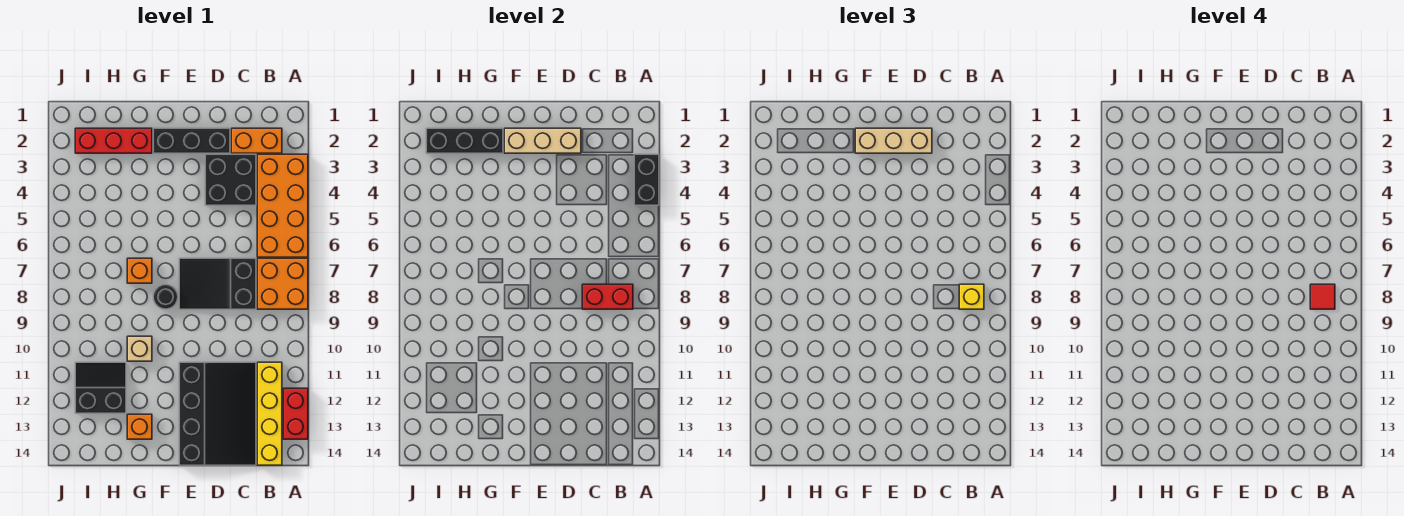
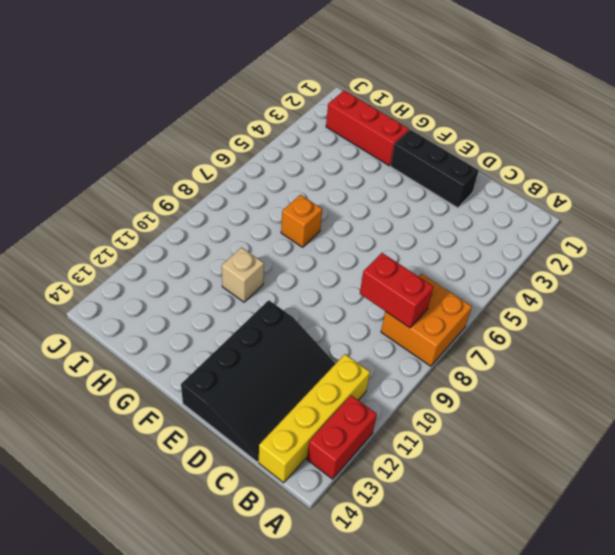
none -> orange 2x4 brick [257,154,308,257]
none -> orange 1x2 brick [231,128,282,153]
none -> black 2x2 brick [205,154,256,205]

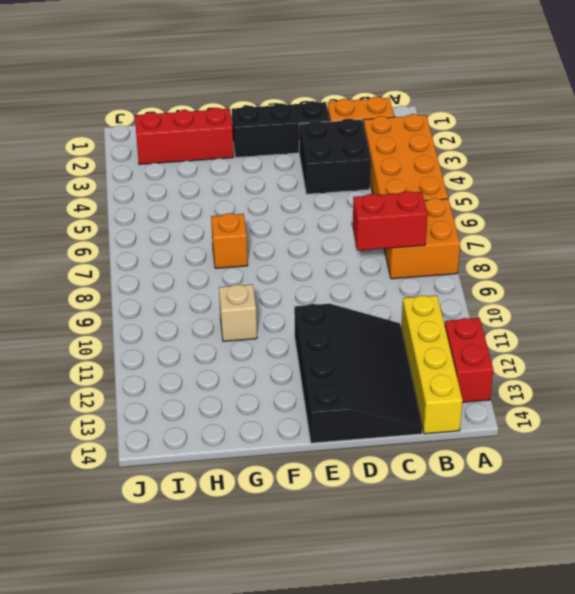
none -> black 2x3 slope [179,258,256,309]
none -> black 1x1 round brick [153,284,178,309]
none -> orange 1x1 brick [127,414,152,439]

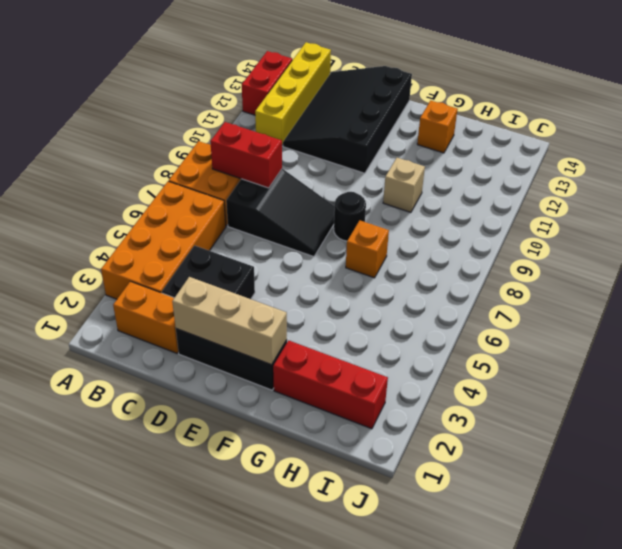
none -> black 2x2 slope [75,362,126,413]
none -> black 1x2 brick [634,154,659,205]
none -> black 1x3 brick [426,128,503,153]

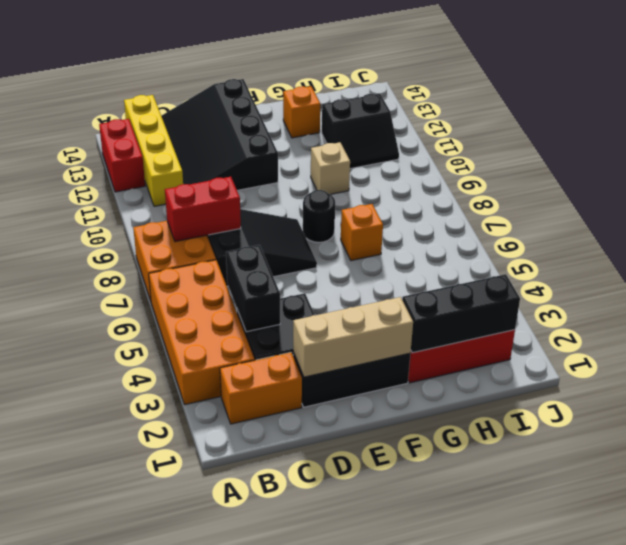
black 1x2 brick [226,245,280,332] -> black 1x2 brick moved to [634,154,659,205]
none -> yellow 1x1 brick [959,284,984,309]
none -> tan 1x3 brick [855,128,932,153]
none -> red 1x1 tile [1310,284,1335,309]

